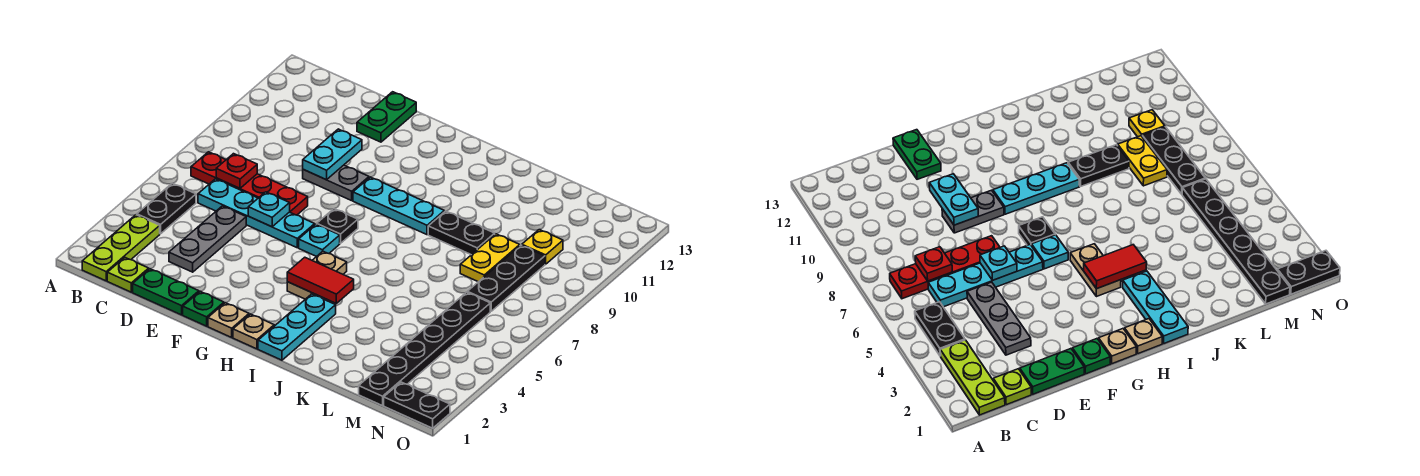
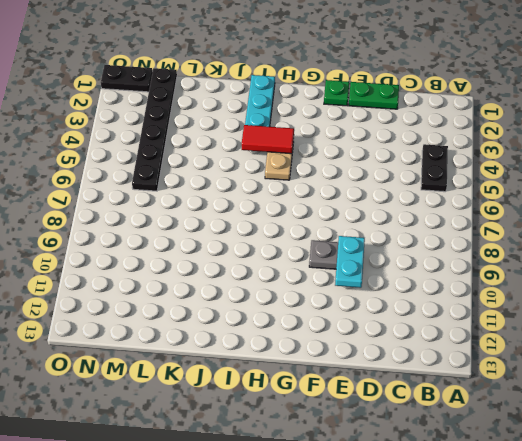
none -> lime 1x3 plate [82,215,160,281]
none -> red 1x4 plate [191,152,308,215]
none -> lime 1x1 plate [107,257,149,292]

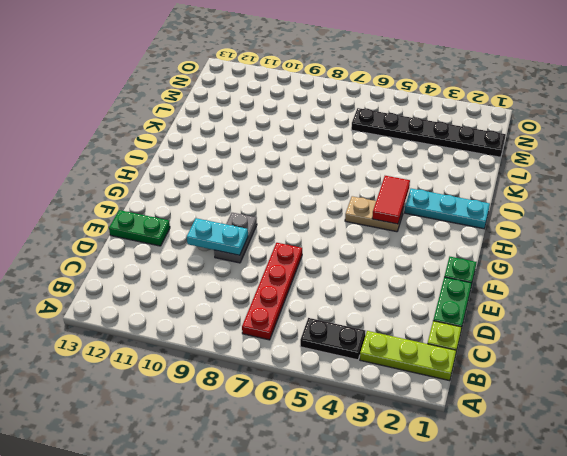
none -> cyan 1x4 plate [198,179,315,248]
none -> grey 1x3 plate [169,206,246,272]
none -> tan 1x1 plate [208,303,249,337]

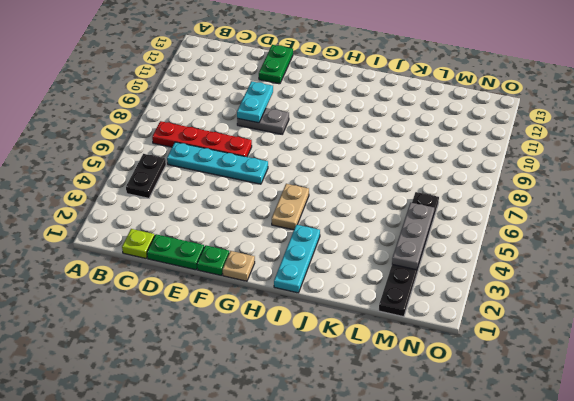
grey 1x3 plate [392,203,434,270] -> grey 1x3 plate moved to [169,206,246,272]
none -> lime 1x3 plate [82,215,160,281]
none -> cyan 1x1 plate [299,224,340,257]
none -> black 1x1 plate [317,209,358,243]

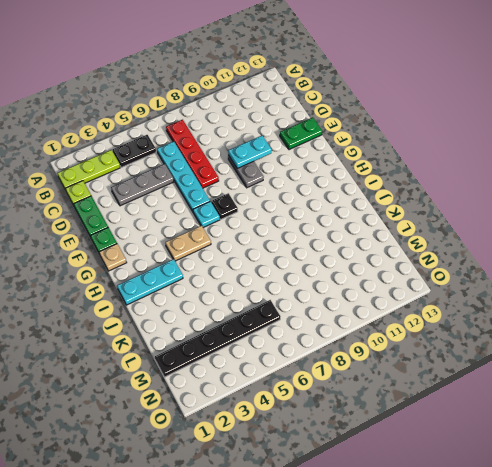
none -> cyan 1x3 plate [353,177,444,235]
none -> tan 1x1 plate [233,314,274,349]
none -> black 1x2 plate [428,211,495,255]

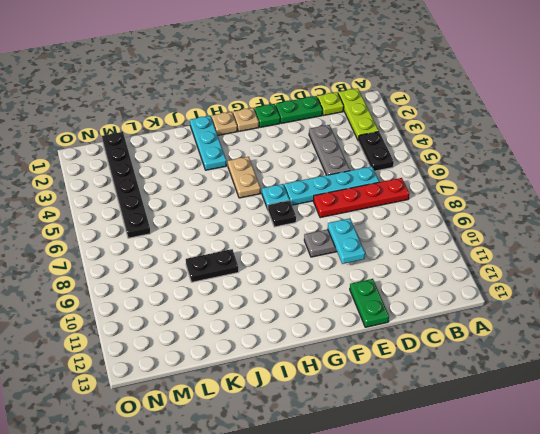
none -> cyan 1x3 plate [353,177,444,235]
none -> yellow 1x2 plate [460,234,520,282]
none -> black 1x3 plate [467,245,545,311]

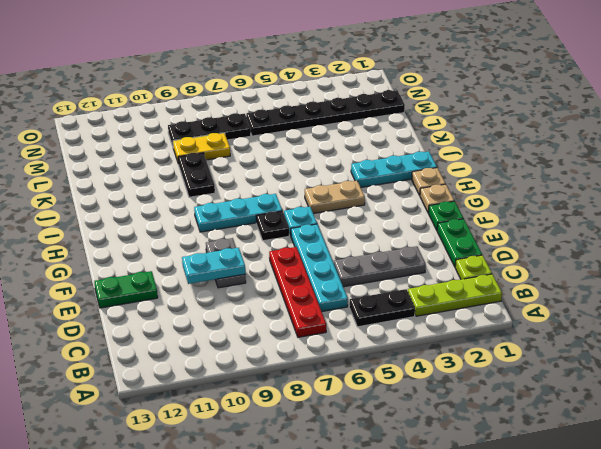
cyan 1x3 plate [194,194,282,232] -> cyan 1x3 plate turned to [353,177,444,235]
none -> yellow 1x1 plate [522,230,563,264]
none -> black 1x2 plate [384,382,450,428]
none -> red 1x1 plate [216,154,257,188]

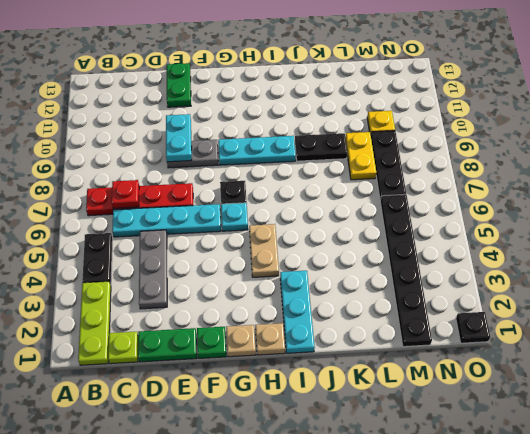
black 1x1 plate [456,312,490,343] -> black 1x2 plate [384,382,450,428]
none -> cyan 1x1 plate [248,192,290,227]
none -> red 1x2 tile [287,257,354,303]

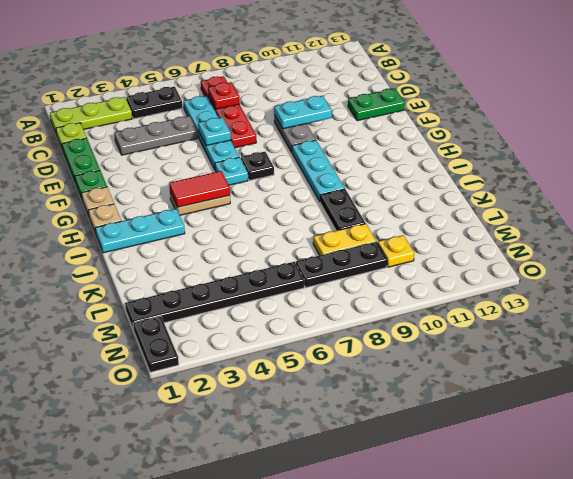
red 1x2 tile [169,171,230,207] -> red 1x2 tile turned to [287,257,354,303]

